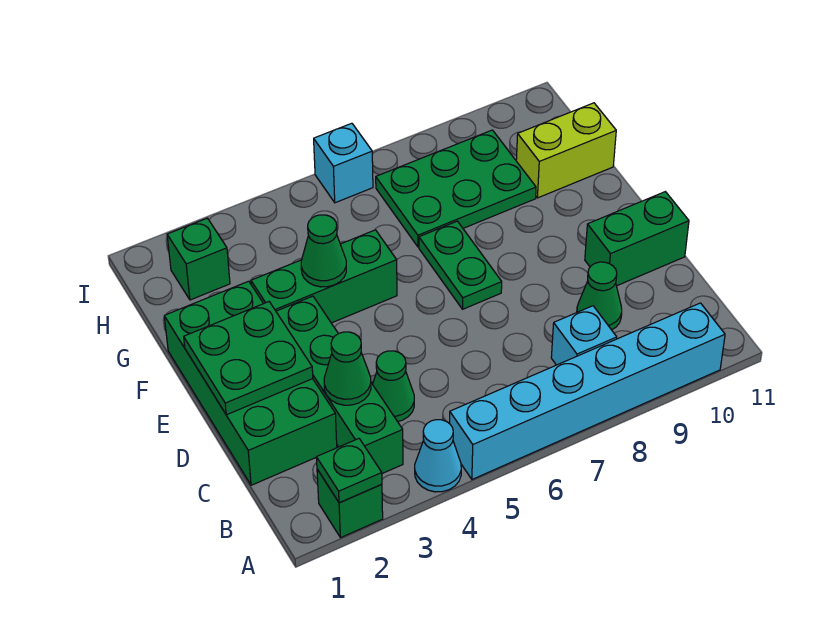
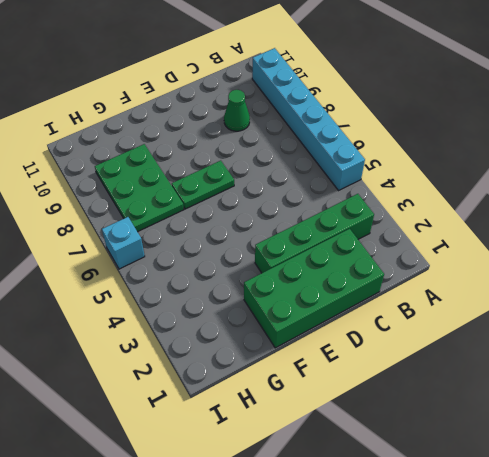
none -> green 1x1 brick [317,469,383,538]
none -> cyan 1x1 cone [415,420,461,492]
none -> cyan 1x1 brick [551,306,617,365]

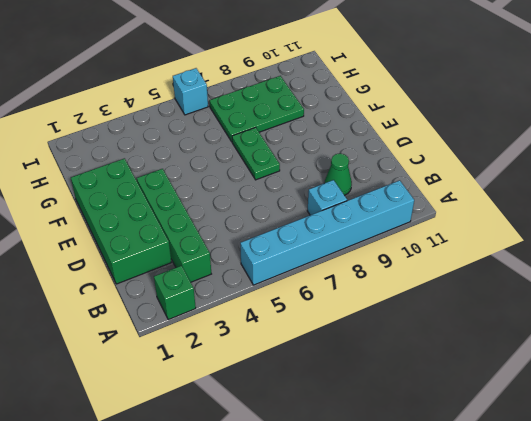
none -> cyan 1x1 cone [415,420,461,492]
none -> green 1x1 cone [373,351,414,422]
none -> green 1x2 brick [585,192,689,286]

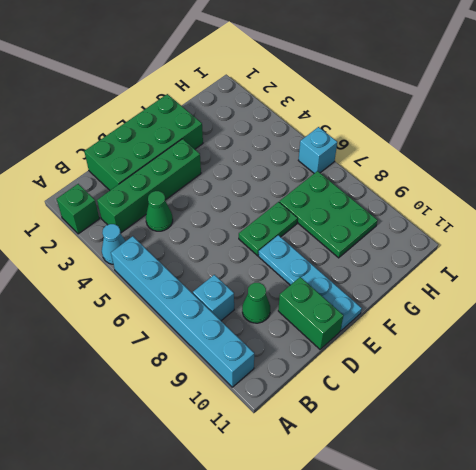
cyan 1x4 plate [258,235,362,331] -> none
none -> green 1x3 brick [251,230,397,323]
none -> lime 1x2 brick [516,103,616,198]
none -> green 1x1 brick [167,218,230,300]

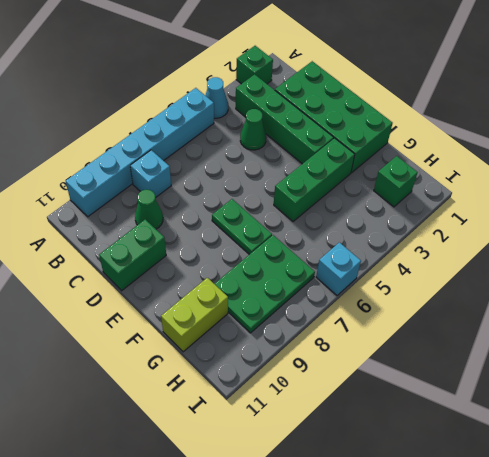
none -> green 1x1 plate [316,439,382,503]
none -> green 1x1 cone [324,332,371,405]
none -> green 2x2 plate [184,302,313,415]

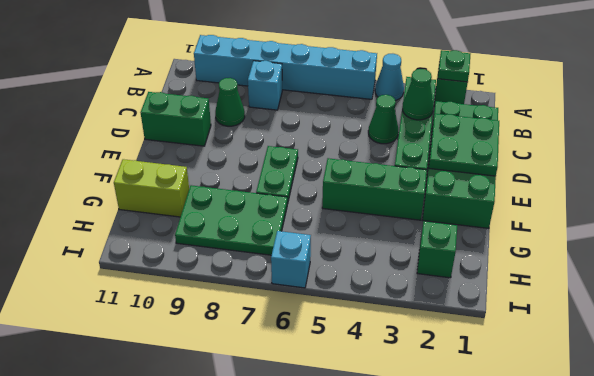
none -> green 1x1 cone [301,215,346,287]

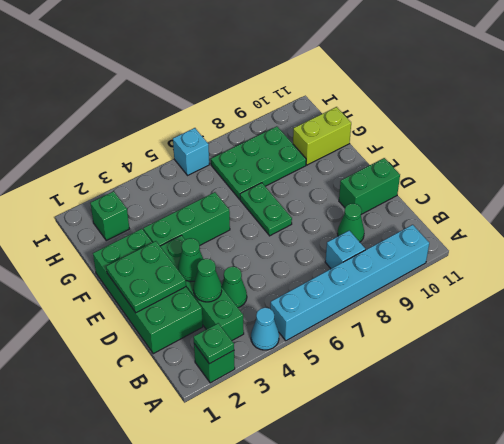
green 1x1 cone [178,238,203,281] -> green 1x1 cone moved to [301,215,346,287]

